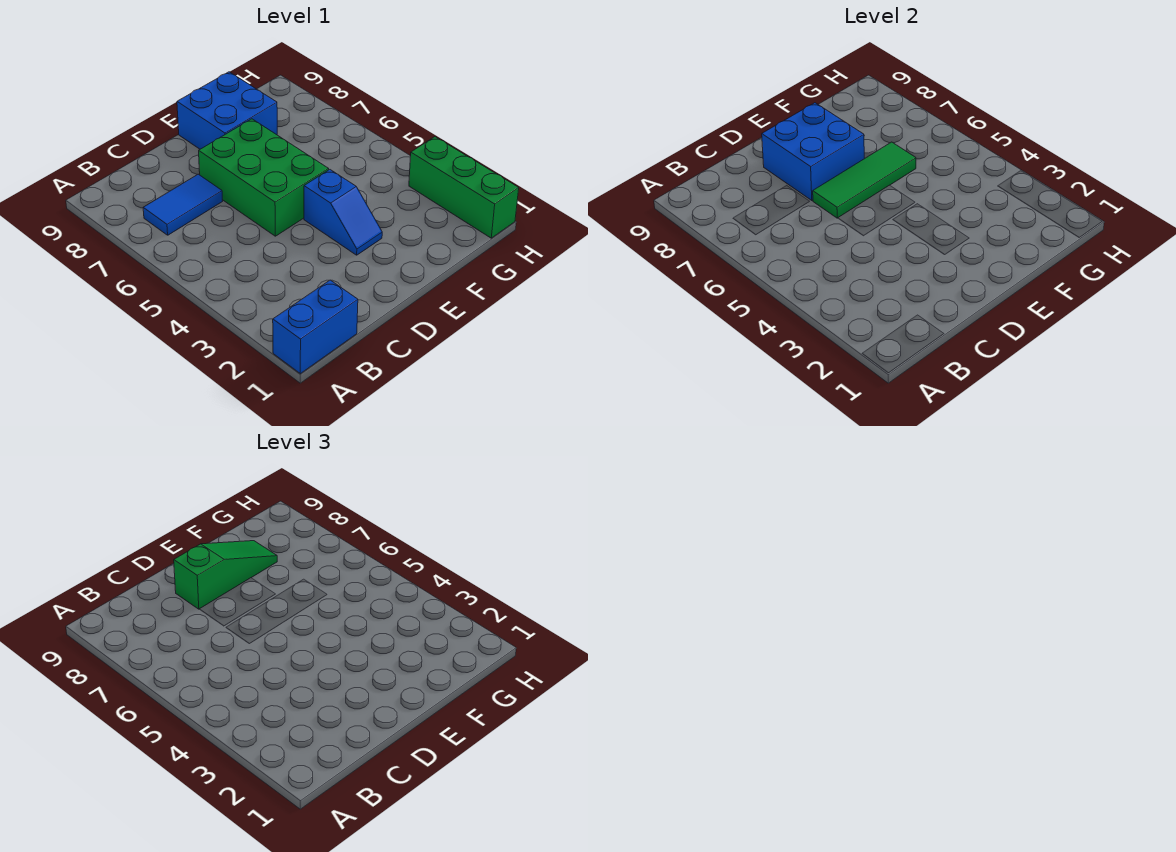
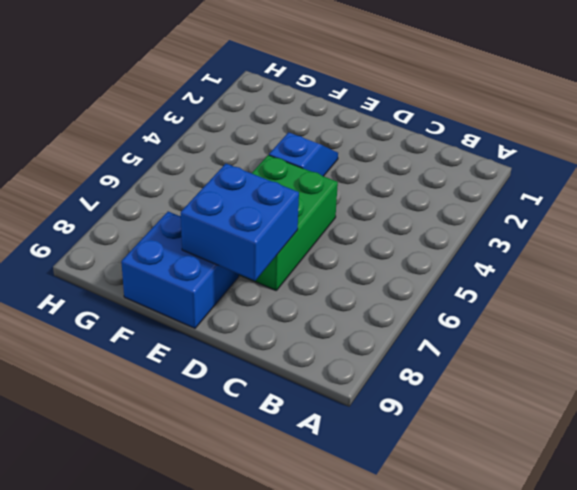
none -> blue 1x2 brick [273,280,358,374]
none -> blue 1x2 tile [143,174,222,235]

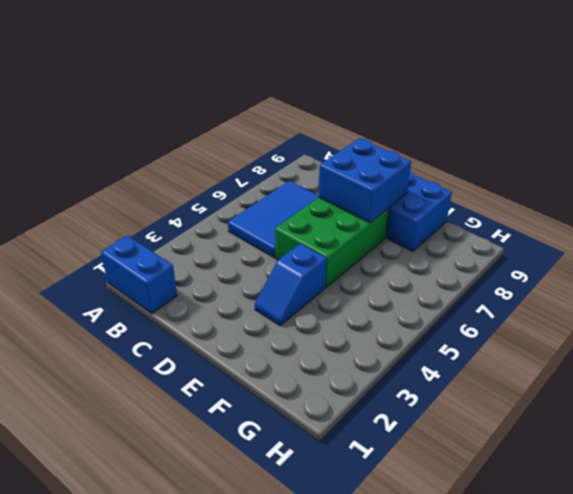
blue 2x3 tile [228,181,318,258] -> blue 1x2 tile [143,174,222,235]
none -> green 1x3 brick [409,137,519,238]
none -> green 1x3 tile [813,142,916,218]

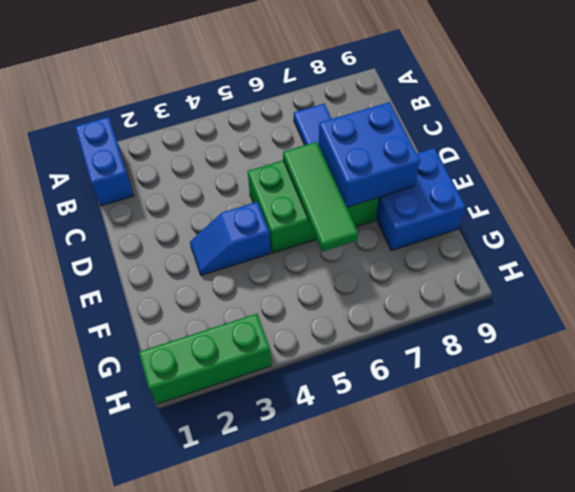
none -> green 1x3 slope [174,541,277,609]

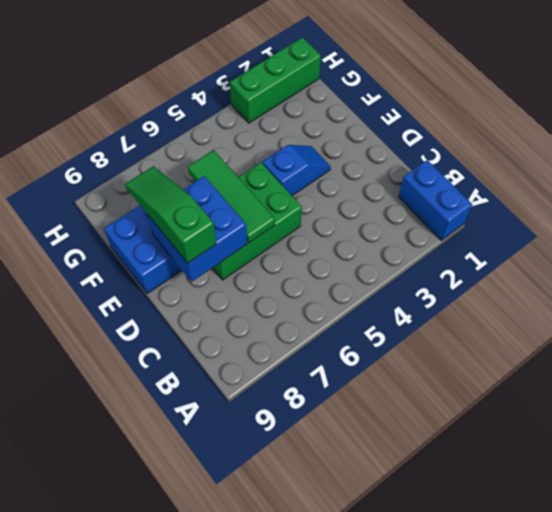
none -> blue 1x2 tile [143,174,222,235]

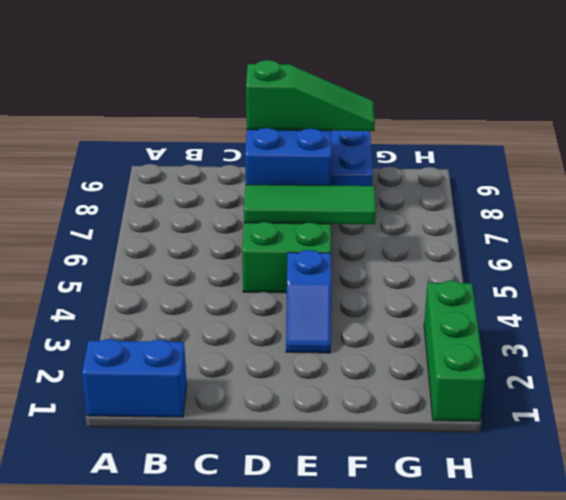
none -> blue 1x2 tile [143,174,222,235]

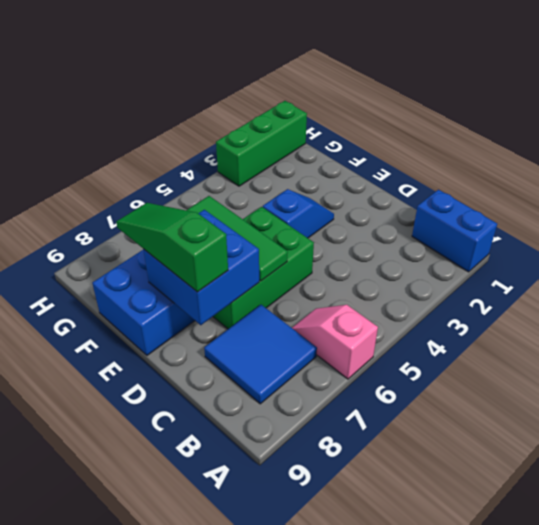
pink 1x2 slope [292,305,378,379] -> none
blue 2x2 tile [204,305,317,404] -> blue 1x2 tile [143,174,222,235]

